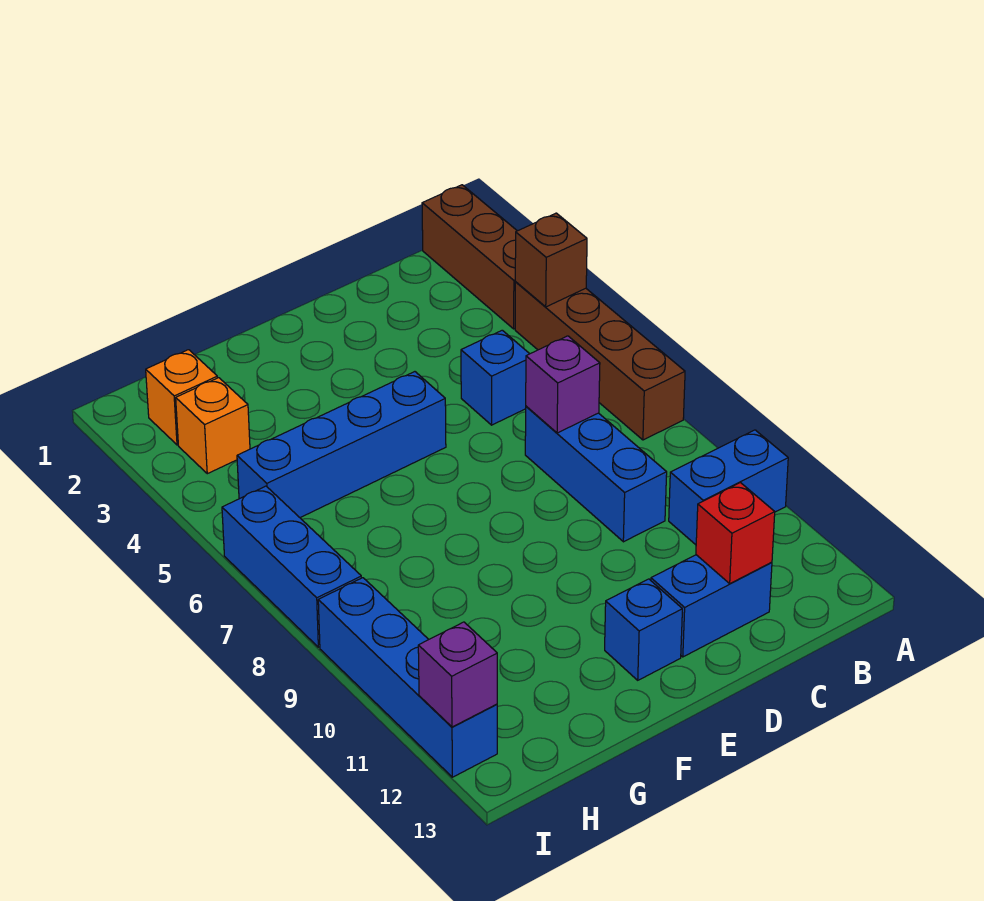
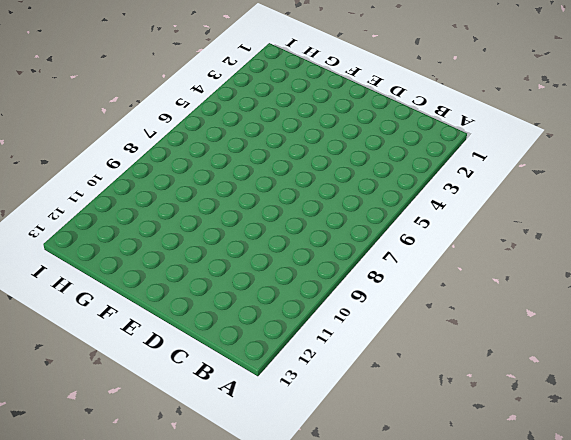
none -> brown 1x3 brick [422,185,517,329]
none -> brown 1x4 brick [515,282,685,440]
none -> blue 1x2 brick [669,430,788,545]

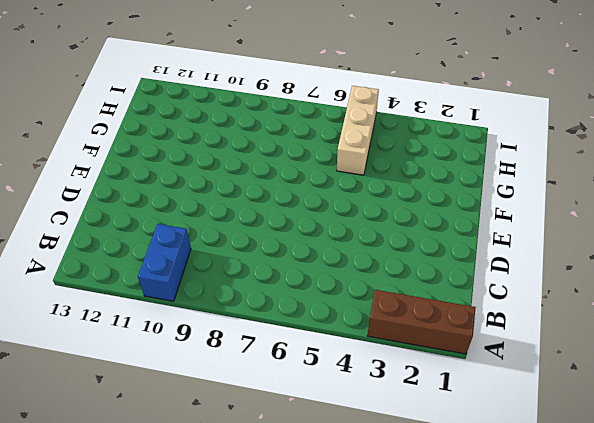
tan 1x3 brick [337,86,379,175] -> blue 1x4 brick [237,372,446,518]
none -> brown 1x4 brick [515,282,685,440]
none -> blue 1x1 brick [461,330,529,425]
none -> blue 1x3 brick [525,406,667,542]

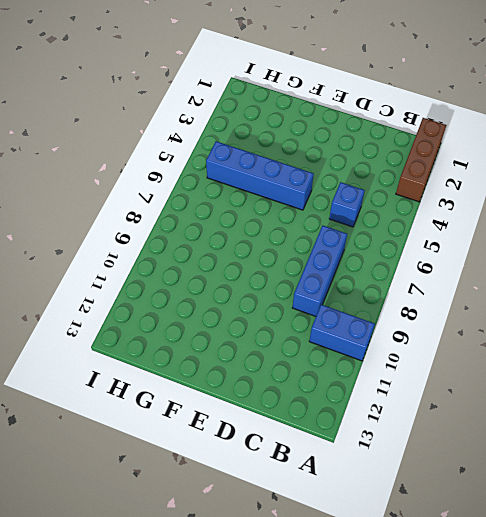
none -> brown 1x4 brick [515,282,685,440]
none -> blue 1x2 brick [651,555,772,657]
none -> blue 1x1 brick [605,579,682,680]

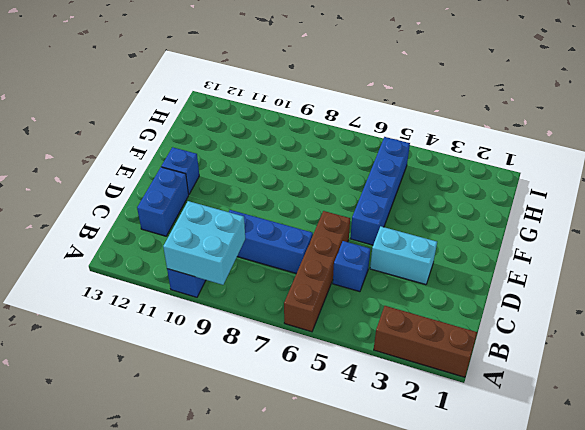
brown 1x4 brick [284,211,350,332] -> brown 1x4 brick turned to [515,282,685,440]
cyan 2x2 brick [163,201,245,285] -> none
cyan 1x2 brick [370,226,437,285] -> none
none -> orange 1x1 brick [146,350,218,445]
none -> orange 1x1 brick [176,378,250,474]
none -> blue 1x3 brick [222,486,361,647]

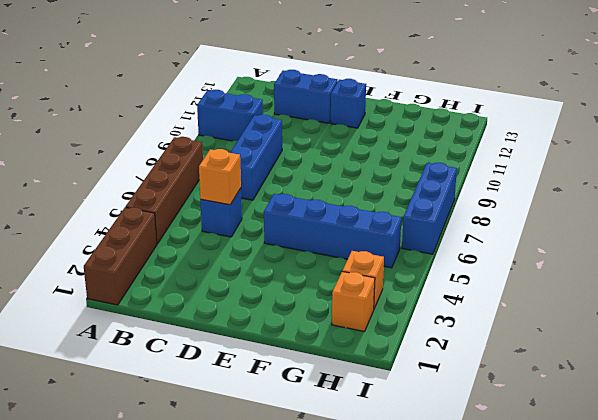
orange 1x1 brick [199,149,241,205] -> none
none -> blue 1x4 brick [318,578,497,777]
none -> brown 1x1 brick [515,213,587,307]
none -> purple 1x1 brick [526,336,600,433]

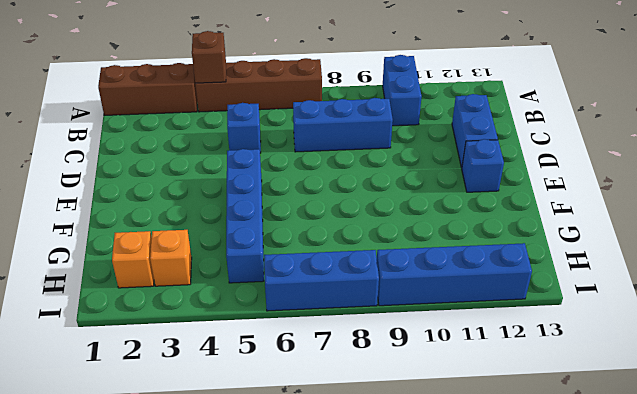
none -> purple 1x1 brick [526,336,600,433]
none -> red 1x1 brick [696,483,775,583]
none -> purple 1x1 brick [418,622,497,727]

